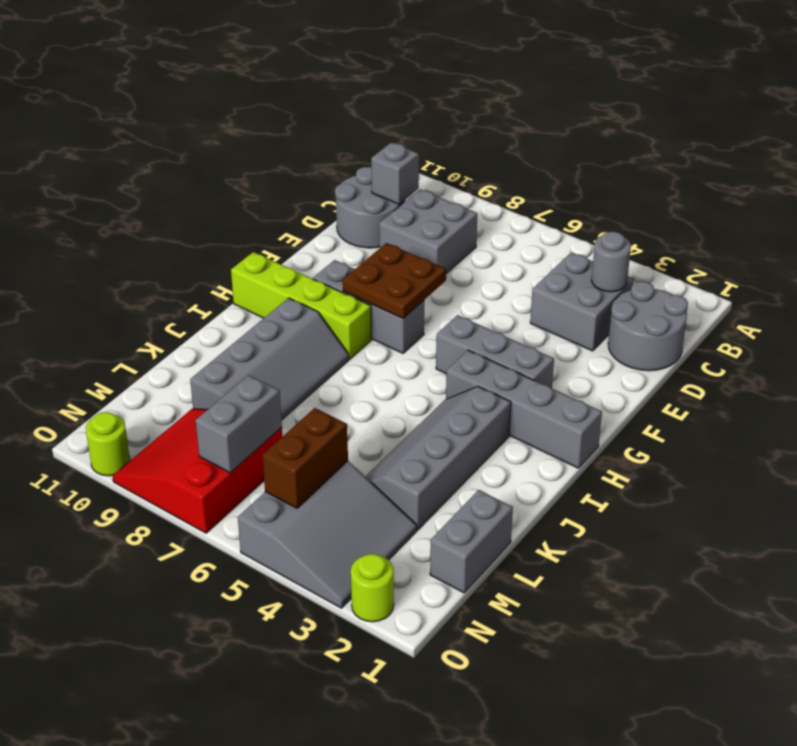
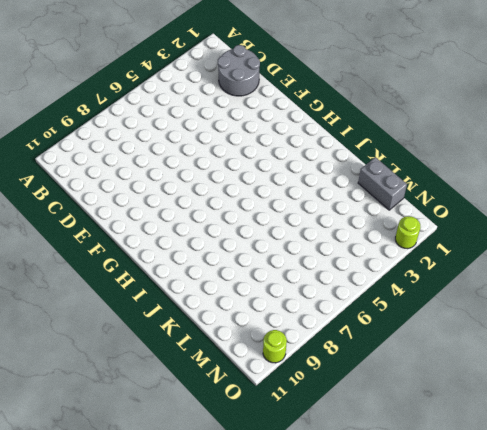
none -> grey 2x2 brick [530,252,634,351]
none -> grey 2x2 brick [379,189,477,274]
none -> grey 2x2 round brick [335,167,405,248]

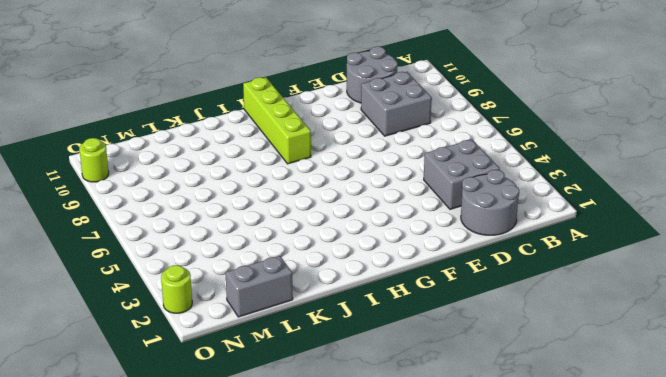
none -> grey 1x3 brick [436,315,554,388]
none -> grey 1x3 brick [313,260,424,353]
none -> grey 1x4 brick [446,350,602,468]

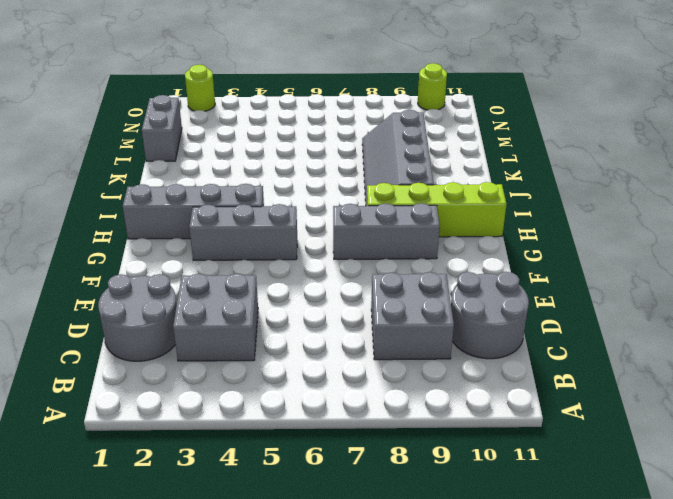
none -> grey 2x4 slope [365,387,511,530]
none -> grey 3x3 slope [238,461,417,608]
none -> red 3x3 slope [113,409,282,533]

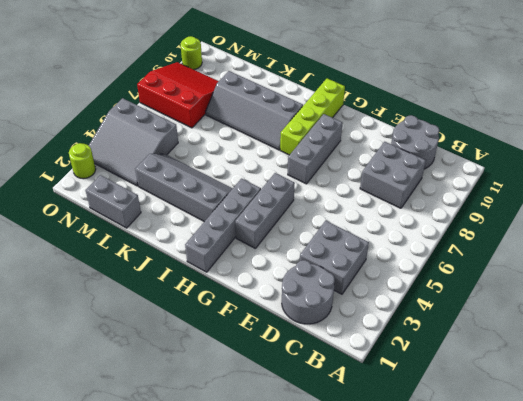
none -> grey 1x1 round brick [591,232,631,292]
none -> grey 1x1 brick [371,142,419,204]
none -> brown 2x2 plate [343,243,446,318]

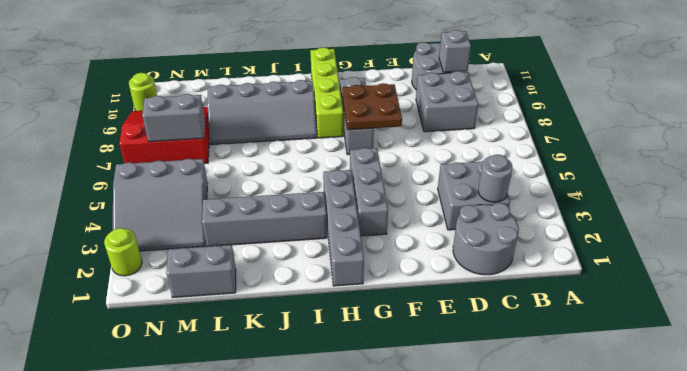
none -> brown 1x2 brick [262,408,348,508]

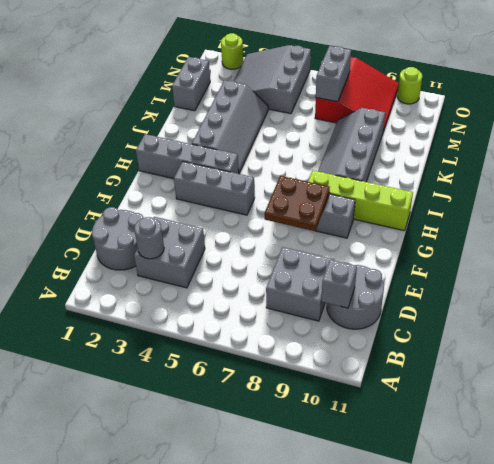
none -> brown 1x2 brick [262,408,348,508]

